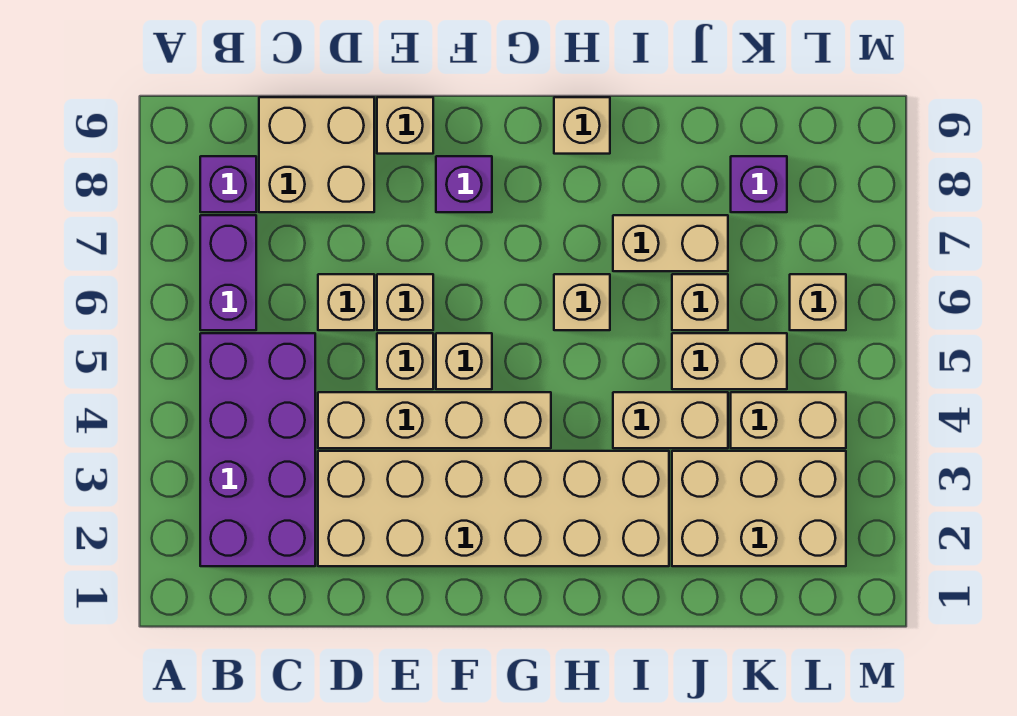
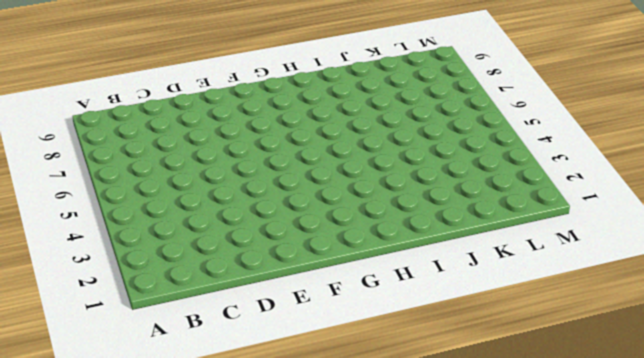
none -> purple 2x4 brick [200,333,315,566]
none -> purple 1x2 brick [200,215,256,330]
none -> purple 1x1 brick [200,156,256,212]

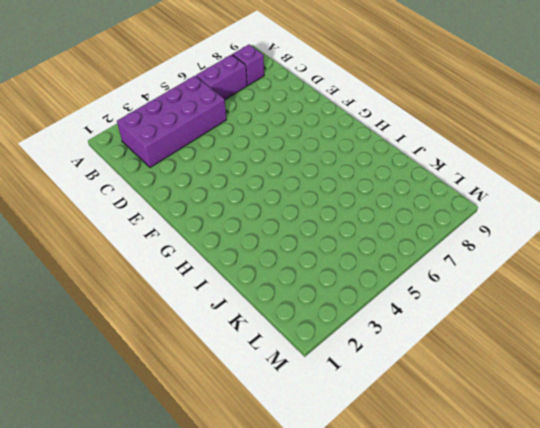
none -> tan 2x2 brick [259,97,374,212]
none -> tan 2x6 brick [318,451,669,566]
none -> tan 1x4 brick [318,392,551,448]

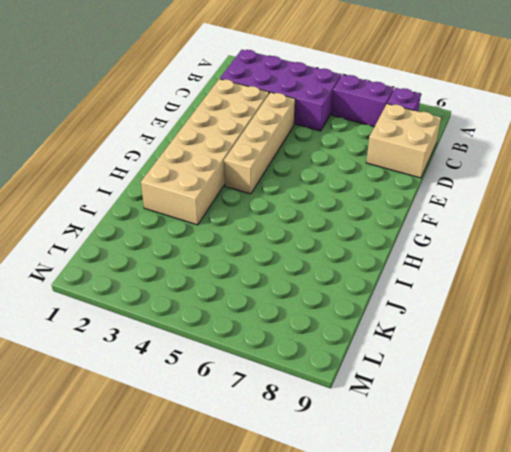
none -> tan 1x1 brick [318,274,374,330]
none -> tan 1x1 brick [377,333,433,389]
none -> tan 1x1 brick [377,274,433,330]

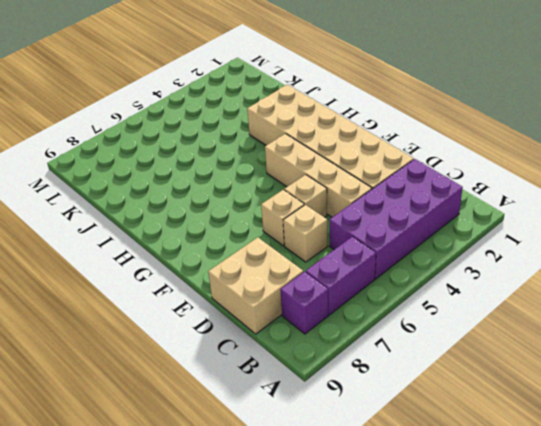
none -> tan 1x1 brick [377,97,433,154]
none -> tan 1x1 brick [436,333,492,389]
none -> purple 1x1 brick [436,156,492,212]

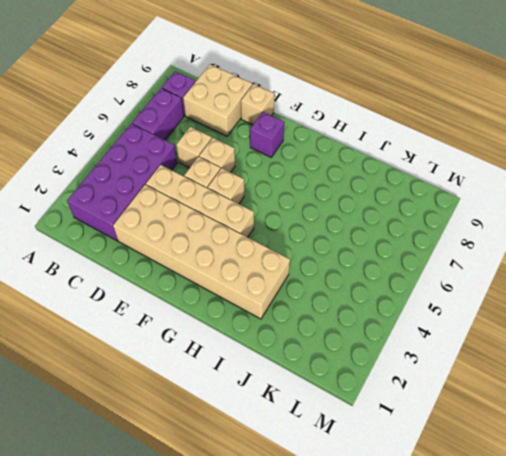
none -> tan 1x1 brick [554,274,610,330]
none -> tan 1x1 brick [554,97,610,154]
none -> tan 1x2 brick [613,392,728,448]

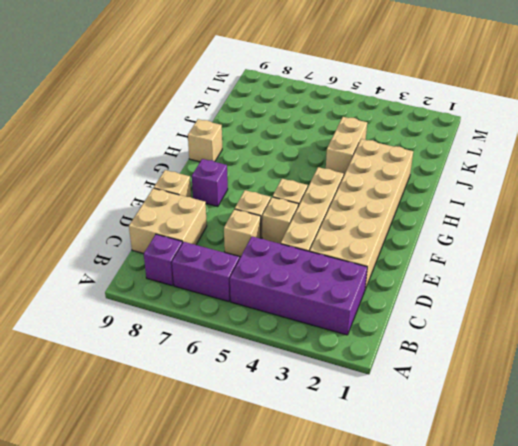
none -> tan 1x1 brick [554,274,610,330]
none -> tan 1x2 brick [613,215,728,271]
none -> tan 2x3 brick [672,451,846,566]

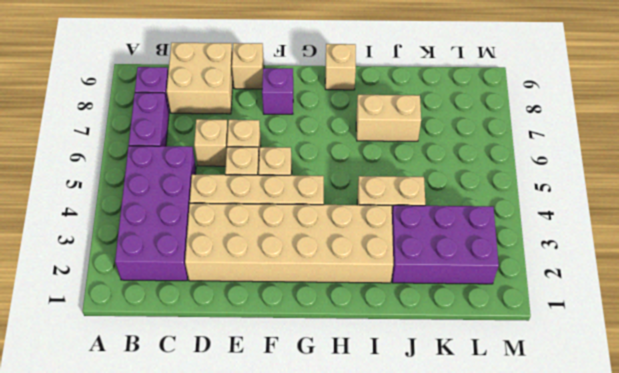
purple 2x3 brick [392,205,499,284] -> tan 2x3 brick [672,451,846,566]
none -> tan 1x1 brick [554,274,610,330]
none -> tan 1x2 brick [672,333,787,389]
none -> tan 1x1 brick [672,274,728,330]

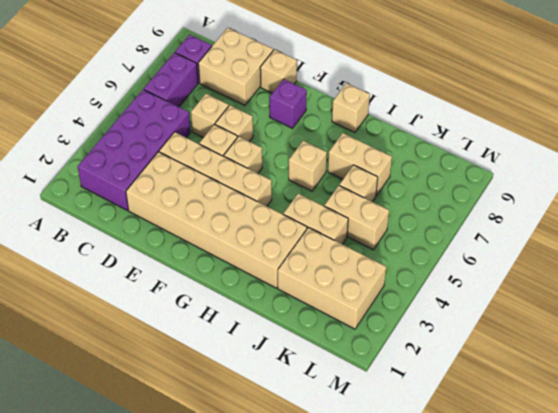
none -> tan 1x2 brick [731,392,846,448]
none -> purple 1x1 brick [731,156,787,212]
none -> tan 1x1 brick [790,274,846,330]

